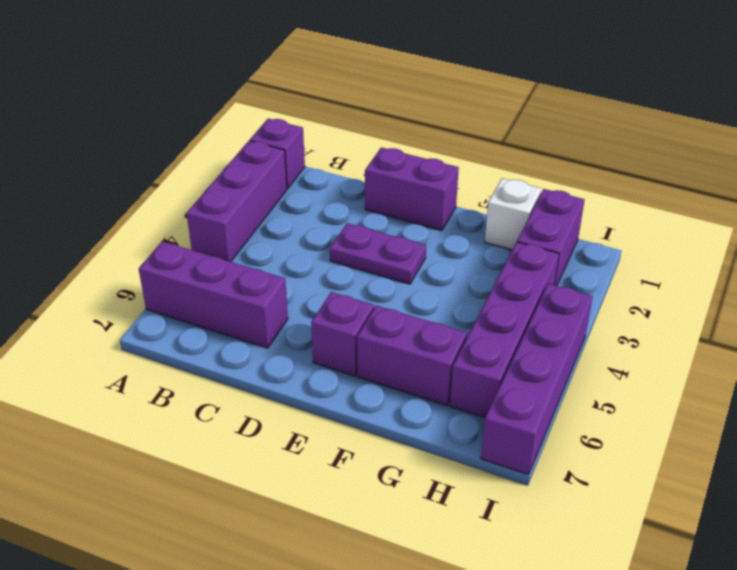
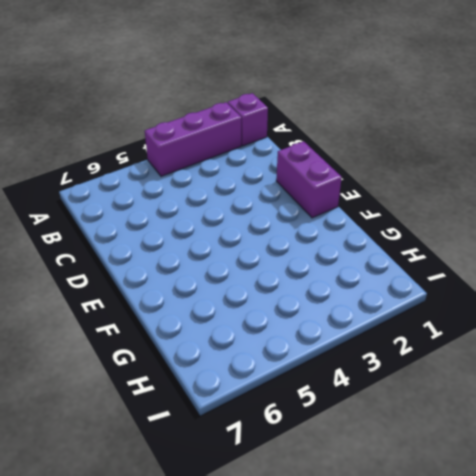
none -> purple 1x3 brick [139,241,288,348]
none -> purple 1x2 plate [330,223,426,284]

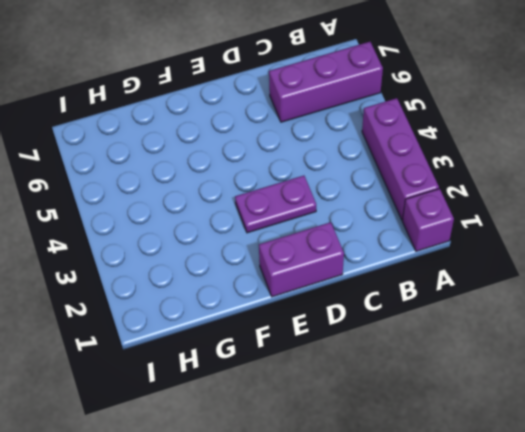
none -> purple 1x1 brick [311,292,374,376]
none -> purple 1x2 brick [357,305,467,405]

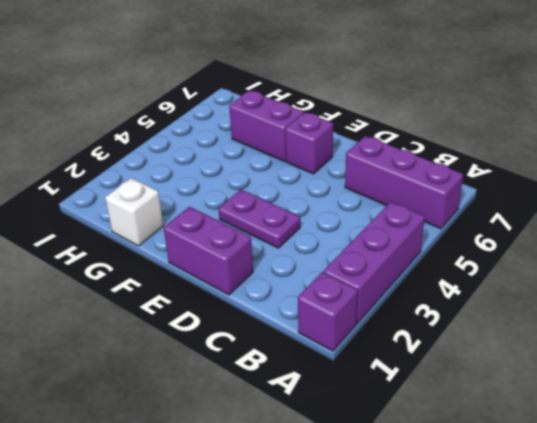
none -> purple 1x2 brick [517,189,585,286]
none -> purple 1x4 brick [450,242,559,418]

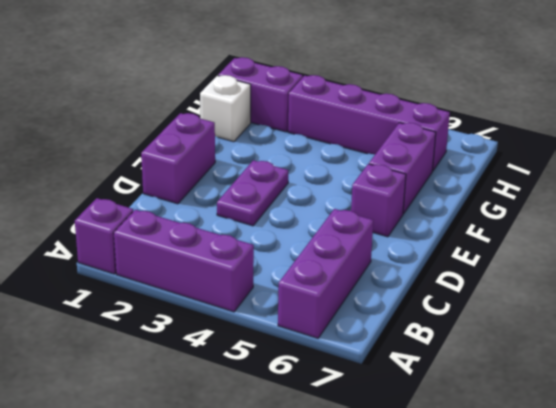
none -> purple 1x4 brick [481,284,593,475]

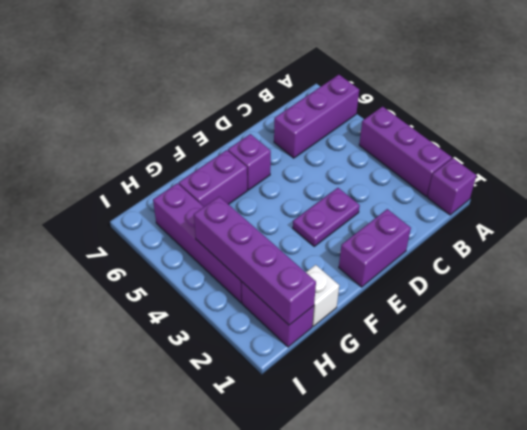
purple 1x4 brick [194,197,316,325] -> purple 1x4 brick moved to [481,284,593,475]

